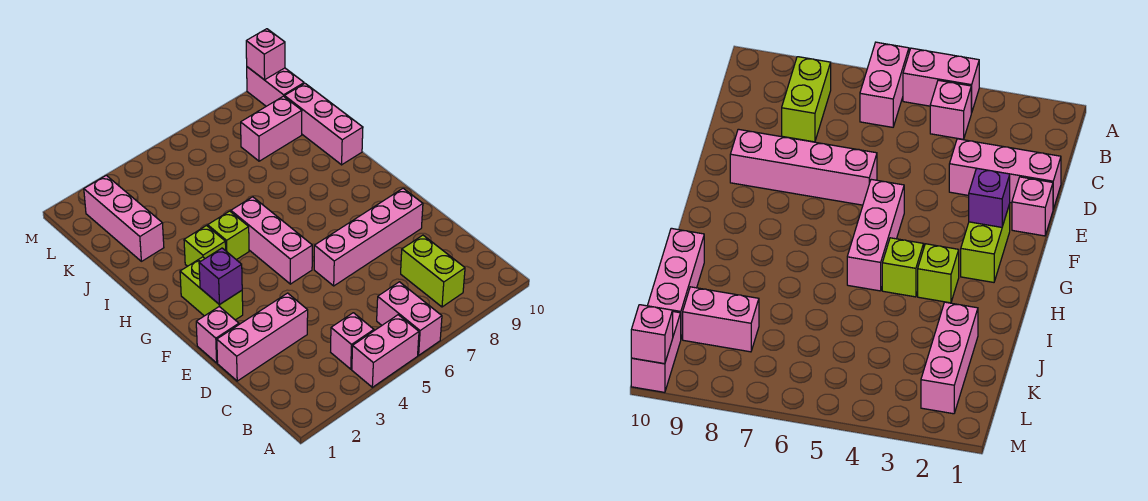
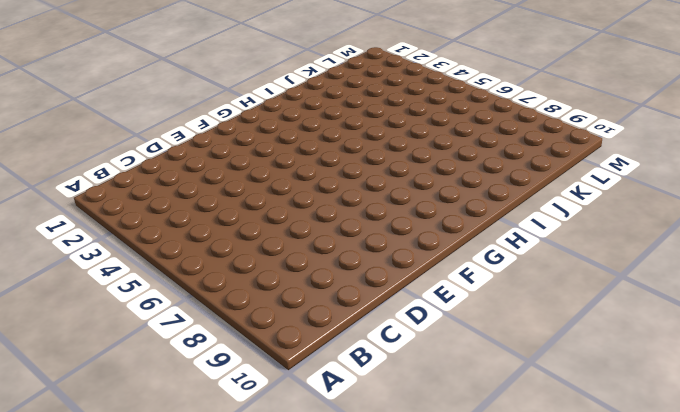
none -> pink 1x2 brick [352,315,419,387]
none -> pink 1x2 brick [377,282,442,355]
none -> pink 1x1 brick [331,313,374,369]

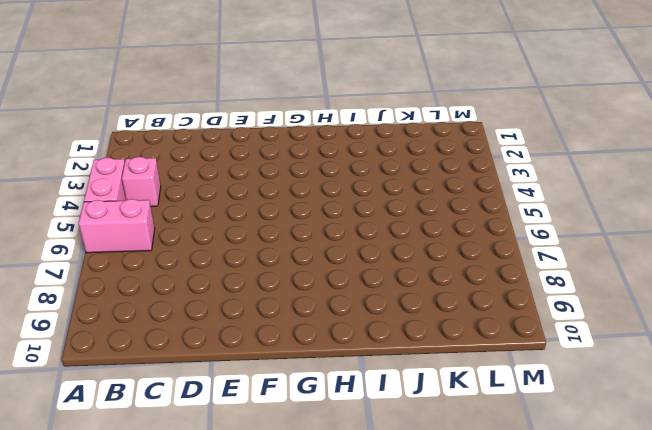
none -> lime 1x2 brick [401,235,465,307]
none -> pink 1x3 brick [217,293,308,381]
none -> pink 1x1 brick [196,307,239,363]

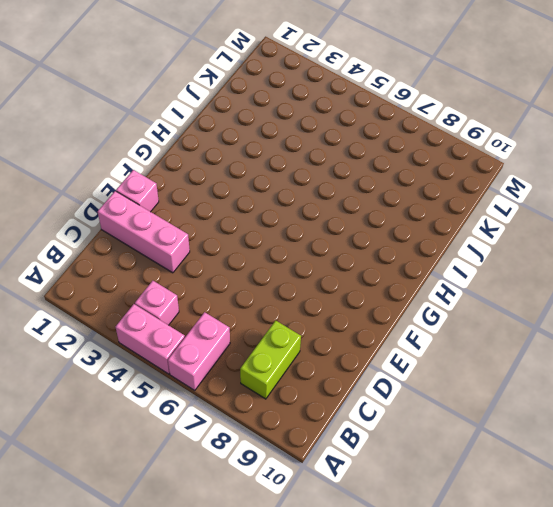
none -> pink 1x4 brick [314,188,423,286]
none -> lime 1x2 brick [180,257,243,320]
none -> pink 1x3 brick [231,197,312,284]

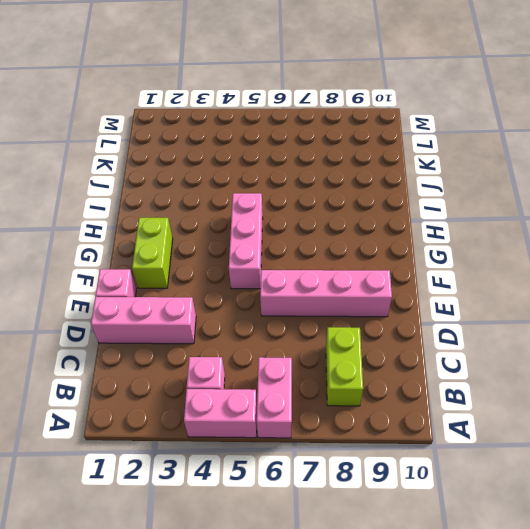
none -> lime 1x1 brick [184,226,226,266]
none -> lime 1x1 brick [208,211,249,260]
none -> pink 1x3 brick [285,84,363,165]

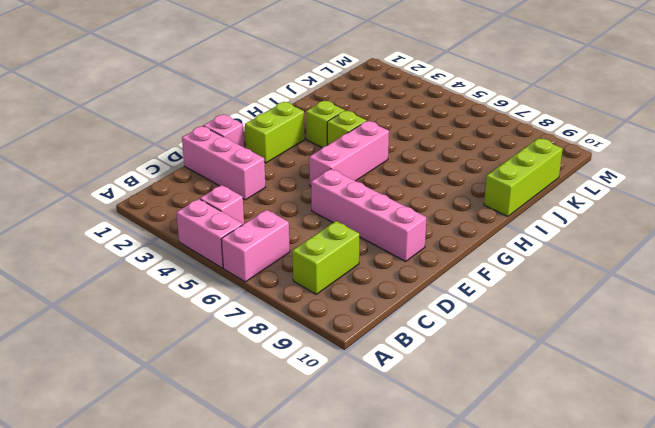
lime 1x3 brick [484,138,562,217] -> pink 1x3 brick [285,84,363,165]
none -> pink 1x3 brick [84,175,164,261]
none -> pink 1x2 brick [241,96,302,161]
none -> pink 1x2 brick [247,67,304,106]

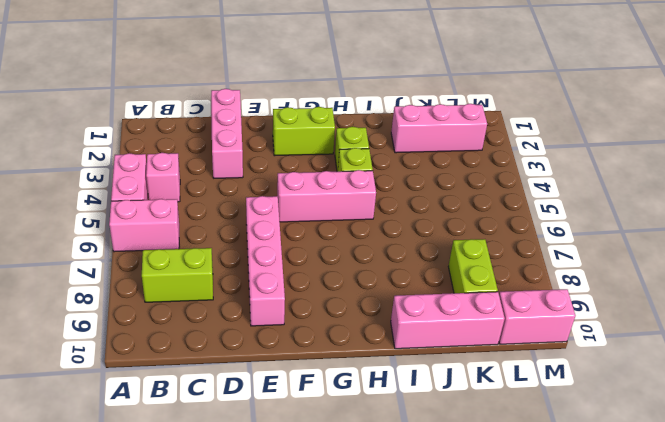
lime 1x2 brick [448,239,498,293] -> pink 1x2 brick [241,96,302,161]
none -> pink 1x1 brick [196,307,239,363]
none -> purple 1x1 brick [199,248,242,305]
none -> pink 1x1 brick [246,29,285,80]

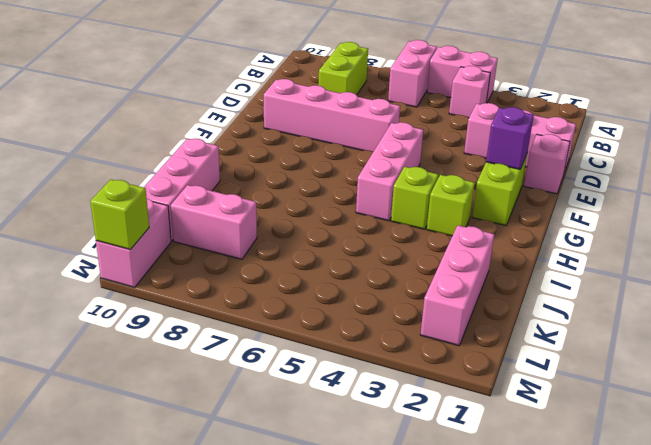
lime 1x1 brick [90,179,149,250] -> pink 1x1 brick [246,29,285,80]

